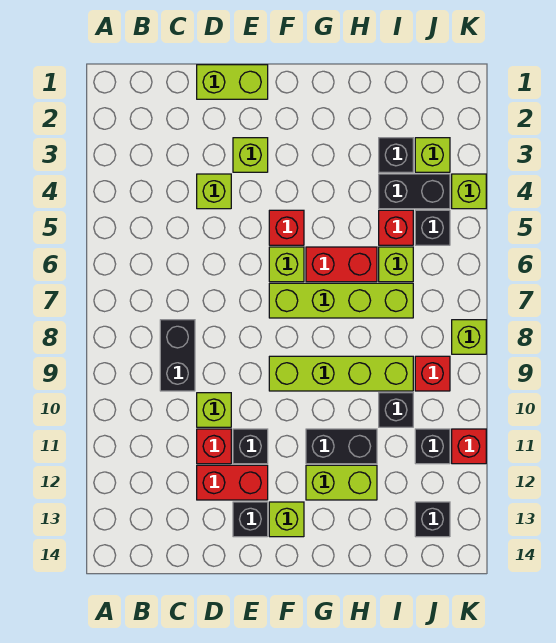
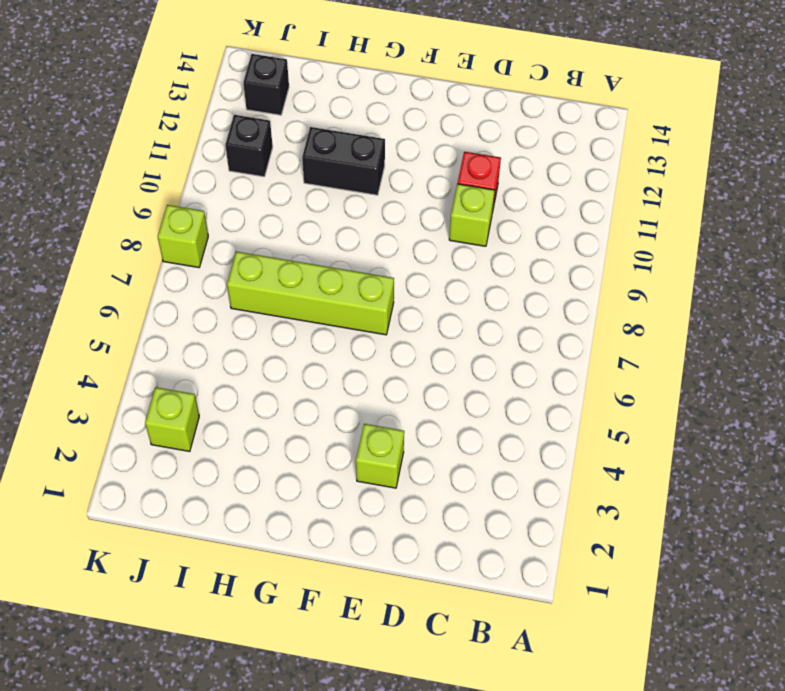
none -> black 1x2 brick [160,320,195,391]
none -> lime 1x2 brick [197,65,268,99]
none -> lime 1x1 brick [197,174,231,209]
none -> red 1x2 brick [197,465,268,500]

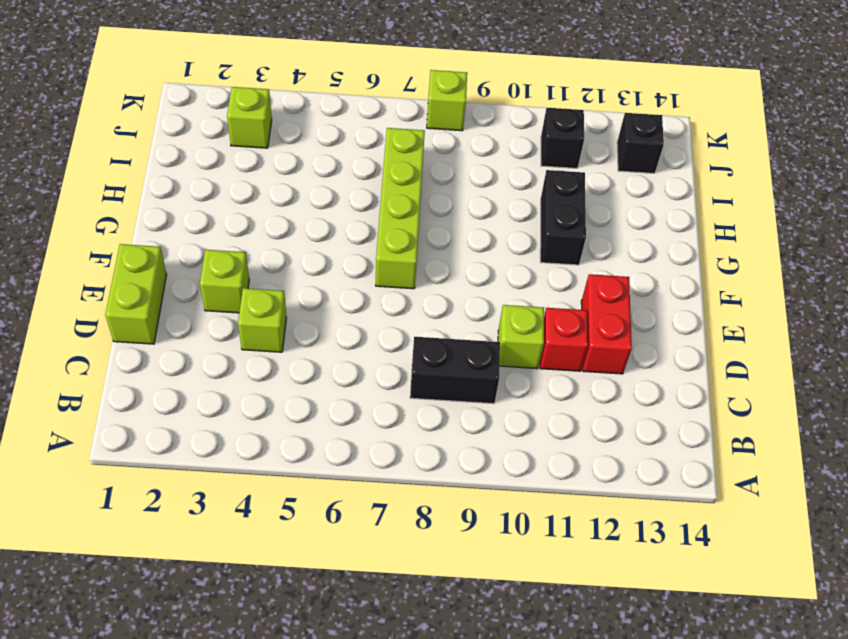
none -> black 1x1 brick [233,429,268,464]
none -> black 1x1 brick [233,502,268,537]
none -> red 1x1 brick [269,210,304,245]
none -> lime 1x1 brick [269,247,304,282]

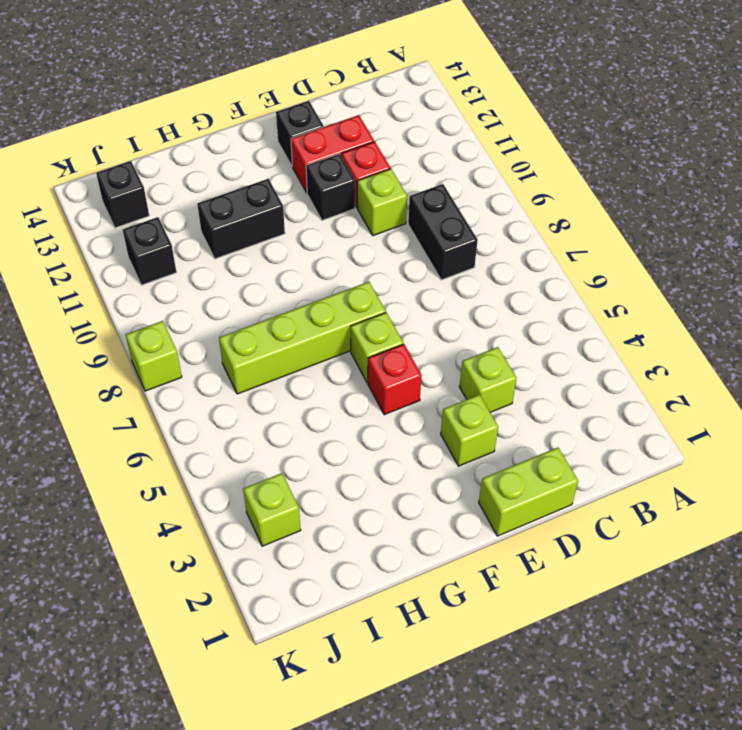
none -> lime 1x4 brick [269,356,413,391]
none -> lime 1x1 brick [269,502,304,537]
none -> red 1x2 brick [306,247,377,282]
none -> lime 1x2 brick [306,465,377,500]

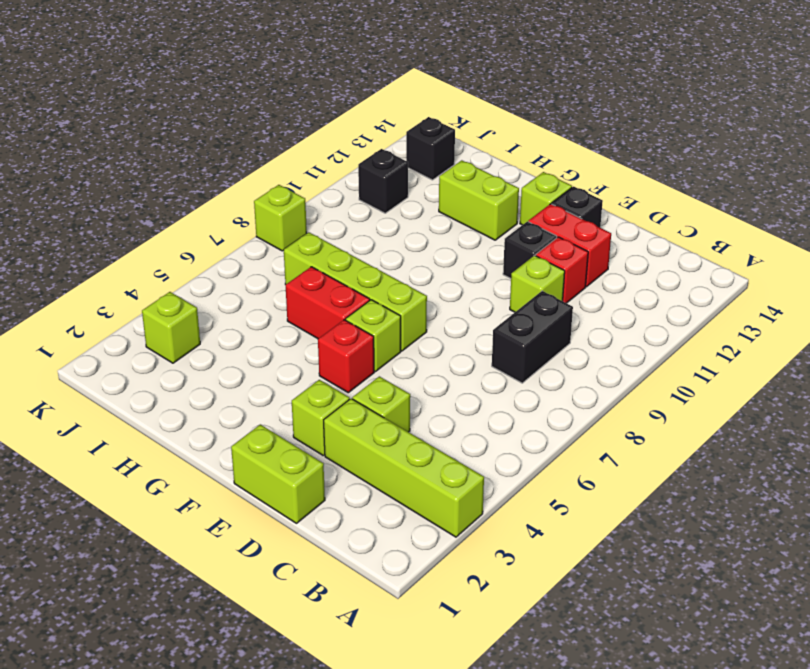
lime 1x4 brick [324,399,484,537] -> lime 1x4 brick moved to [269,356,413,391]
none -> black 1x2 brick [306,429,377,464]
none -> black 1x1 brick [379,138,413,172]
none -> black 1x2 brick [379,174,450,209]
none -> red 1x1 brick [379,210,413,245]

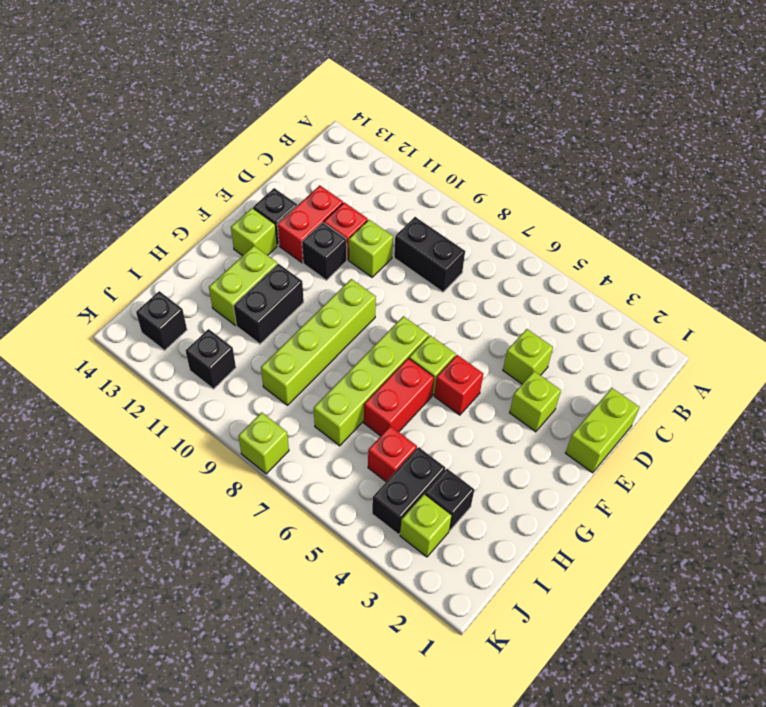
none -> lime 1x1 brick [379,247,413,282]
none -> black 1x1 brick [379,393,413,427]
none -> black 1x1 brick [415,210,450,245]
none -> red 1x1 brick [415,356,450,391]

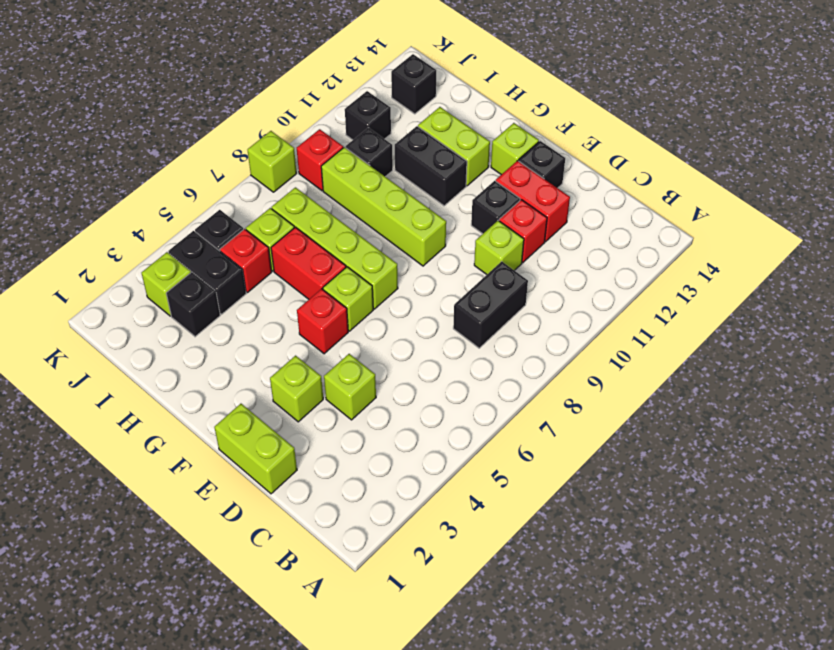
none -> lime 1x1 brick [452,174,486,209]
none -> red 1x1 brick [452,429,486,464]

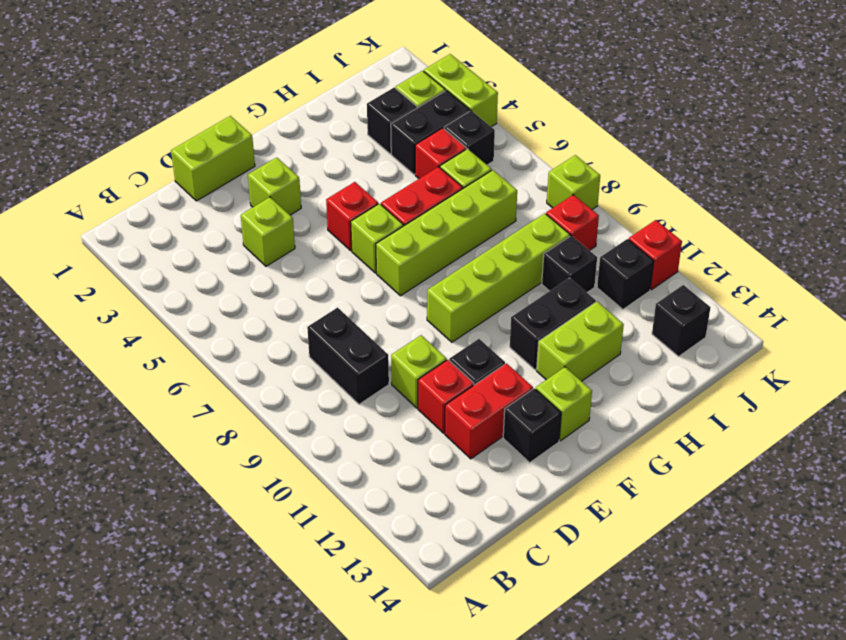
lime 1x2 brick [424,54,498,127] -> lime 1x1 brick [452,174,486,209]

